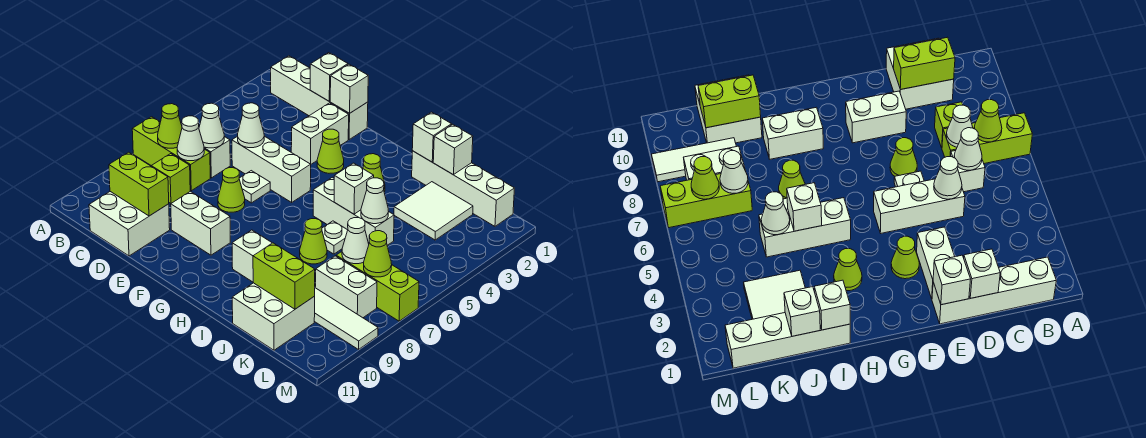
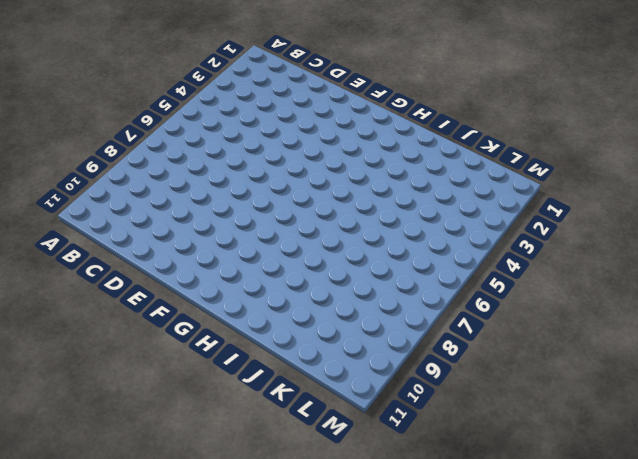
none -> lime 1x3 brick [132,117,210,191]
none -> white 1x4 brick [271,56,368,139]
none -> white 1x1 brick [204,137,230,178]
none -> lime 1x1 brick [152,154,190,203]

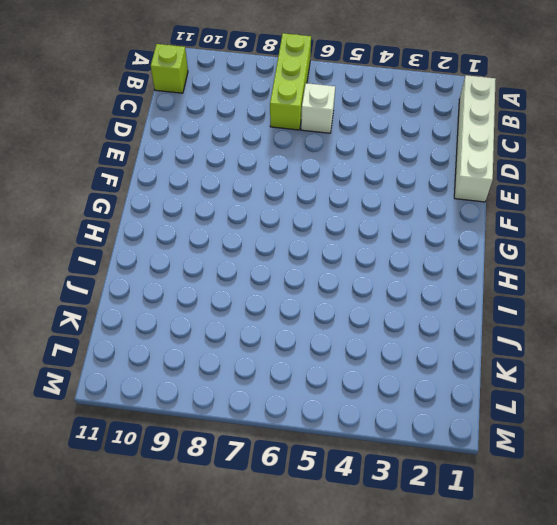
lime 1x1 brick [151,44,188,93] -> lime 1x1 brick moved to [152,154,190,203]
none -> white 2x2 brick [89,192,170,256]
none -> white 1x3 brick [232,136,311,202]
none -> white 1x2 brick [291,103,349,164]
none -> white 1x1 plate [239,171,270,203]

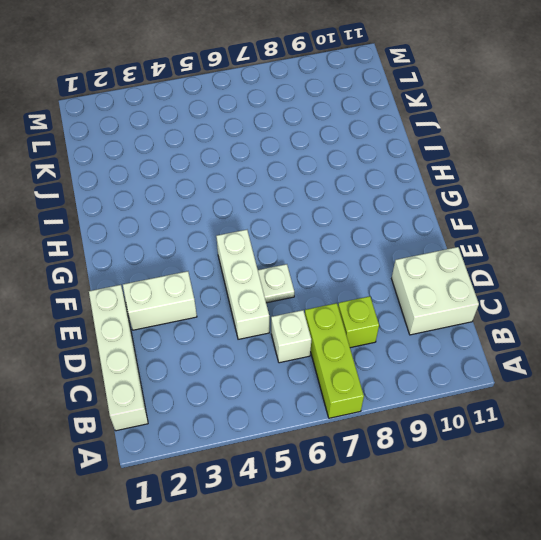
none -> lime 1x1 cone [218,168,245,212]
none -> white 1x2 brick [171,191,230,255]
none -> lime 1x1 cone [317,129,344,173]
none -> lime 1x1 cone [363,154,385,192]

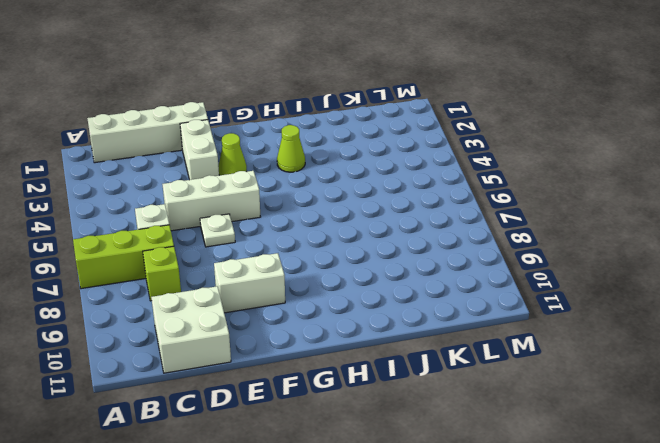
none -> lime 1x1 cone [218,168,245,212]
none -> white 1x3 brick [313,177,394,245]
none -> white 1x2 brick [232,230,272,282]
none -> white 1x4 brick [412,151,514,226]

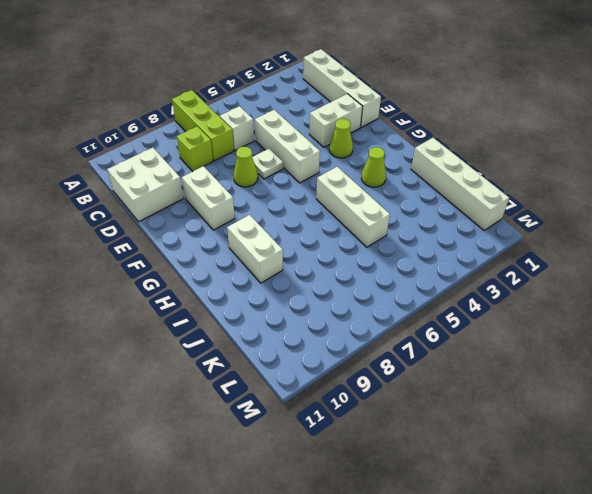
none -> white 1x1 plate [322,221,348,254]
none -> lime 1x1 cone [300,219,327,264]
none -> white 2x2 tile [394,182,473,240]
none -> white 2x2 brick [232,283,315,350]

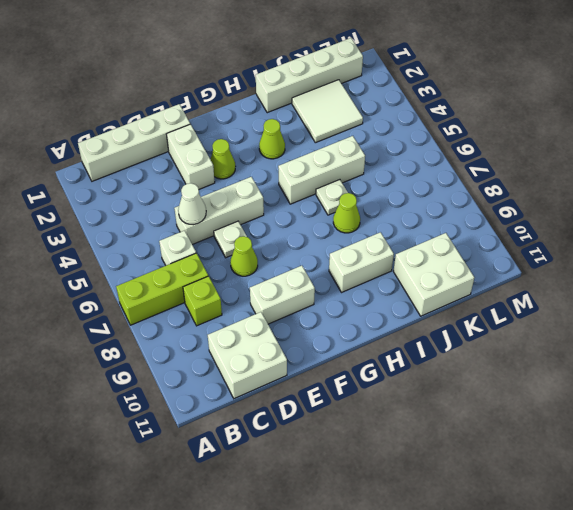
none -> lime 1x3 brick [336,252,419,321]
none -> white 1x2 brick [316,256,377,318]
none -> white 1x3 tile [314,288,378,349]
none -> lime 1x1 cone [158,104,182,148]

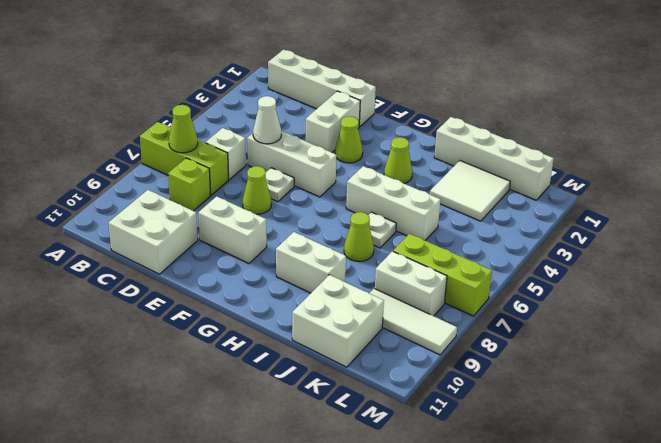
none -> white 1x1 cone [199,103,224,148]
none -> white 1x1 cone [177,116,204,161]
none -> lime 1x2 brick [109,152,169,216]
none -> white 1x1 brick [310,53,348,101]

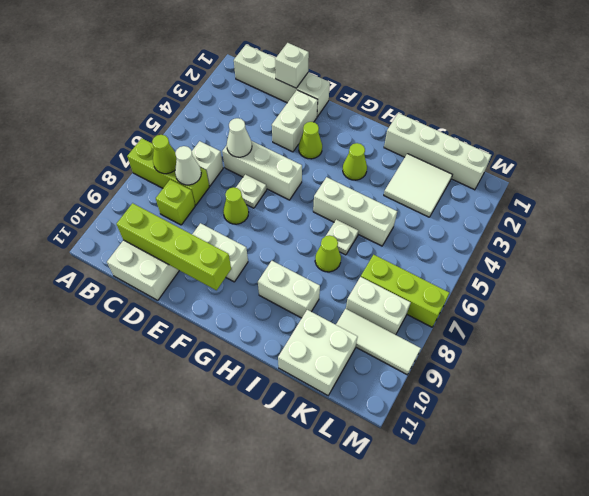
lime 1x4 brick [117,203,231,290] -> lime 1x2 brick [109,152,169,216]
none -> white 1x1 cone [199,103,224,148]
none -> white 1x1 brick [330,64,368,113]
none -> white 1x1 brick [412,112,452,162]
none -> white 1x1 brick [334,163,374,214]

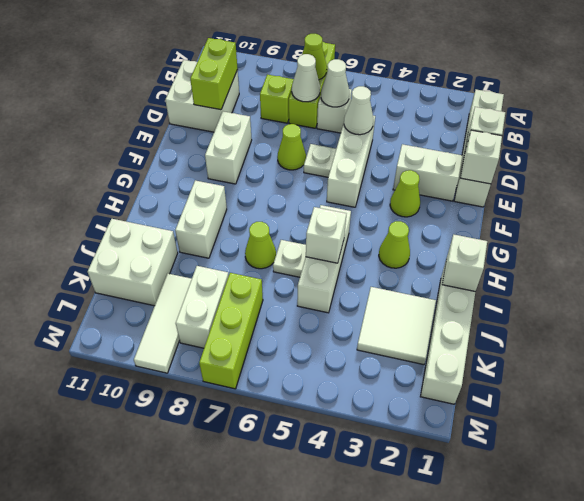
none -> white 1x1 brick [433,124,473,175]
none -> white 1x1 cone [361,178,389,224]
none -> lime 1x2 brick [253,243,315,309]
none -> white 1x1 cone [342,218,369,264]

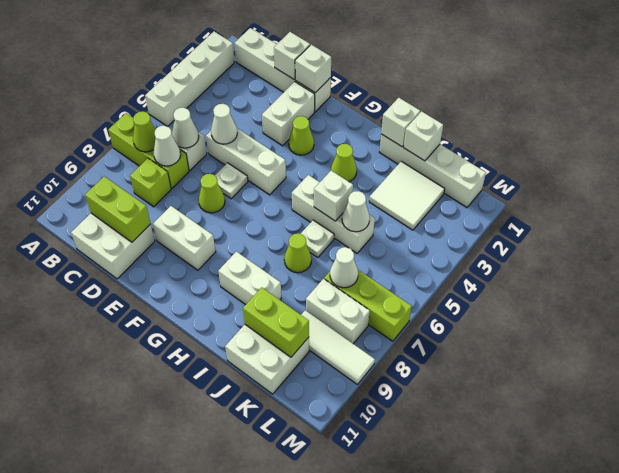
white 1x4 brick [145,32,234,126] -> none
none -> lime 1x1 cone [364,231,392,277]

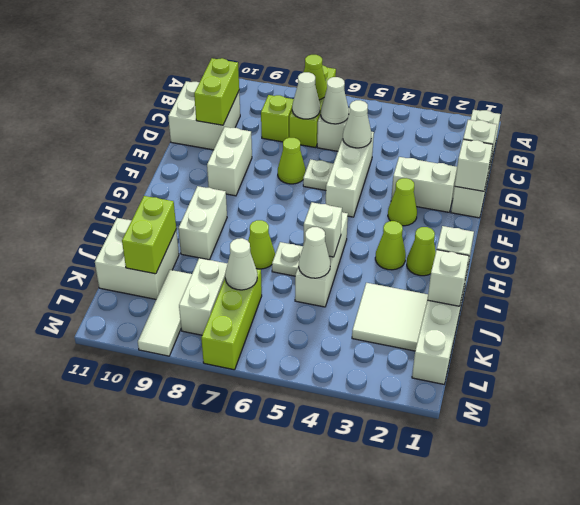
lime 1x1 cone [407,227,436,276] -> lime 1x1 cone moved to [364,231,392,277]

